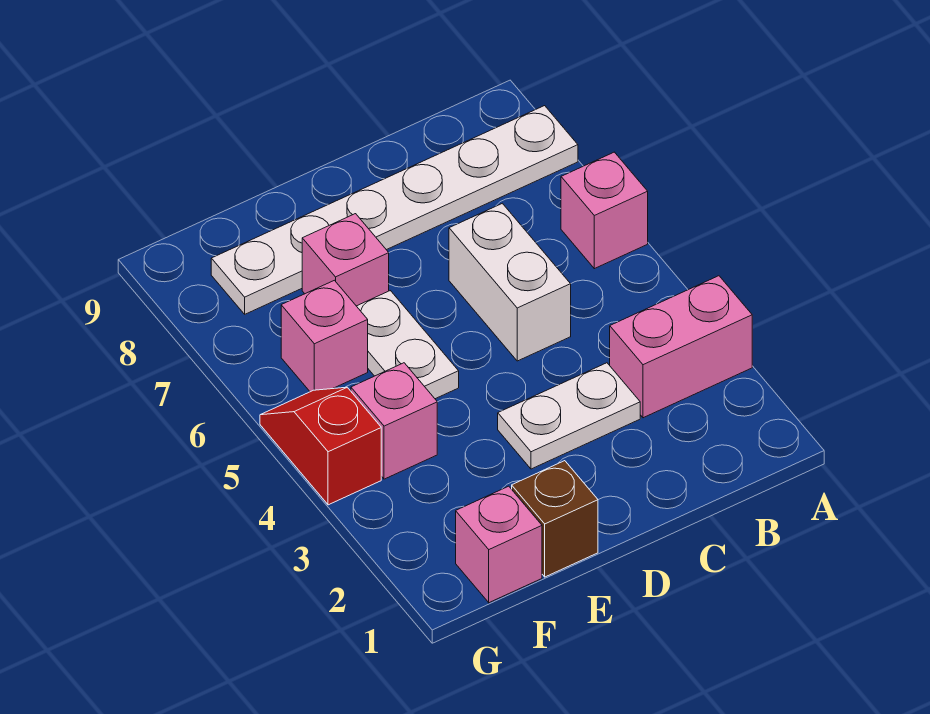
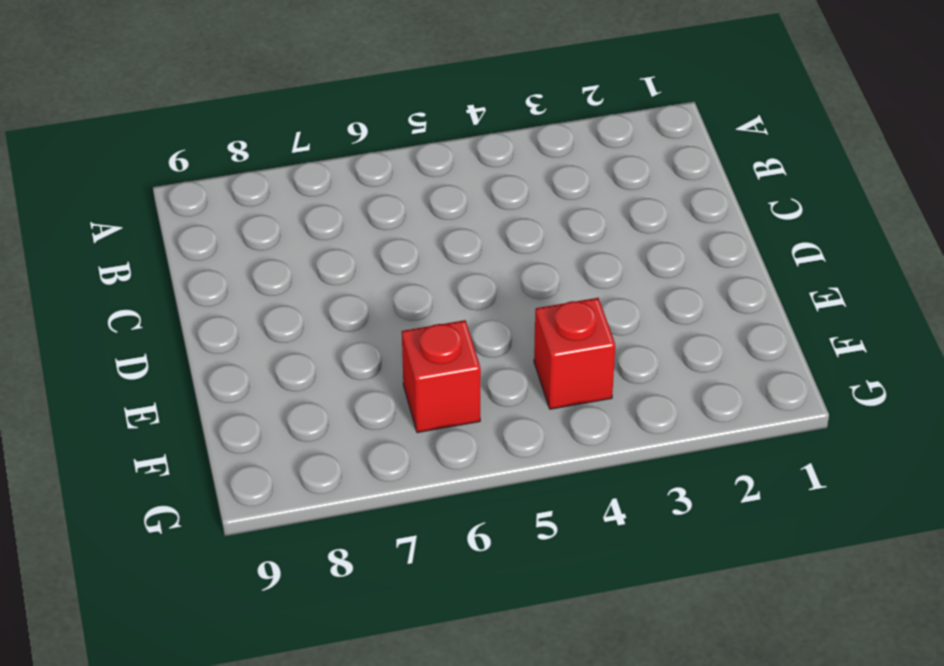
red 1x1 brick [534,298,615,409] -> pink 1x1 brick [351,363,437,479]
red 1x1 brick [402,320,481,433] -> pink 1x1 brick [281,280,368,392]
none -> pink 1x2 brick [610,276,752,418]
none -> pink 1x1 brick [561,152,648,269]
none -> white 1x6 plate [211,106,578,314]

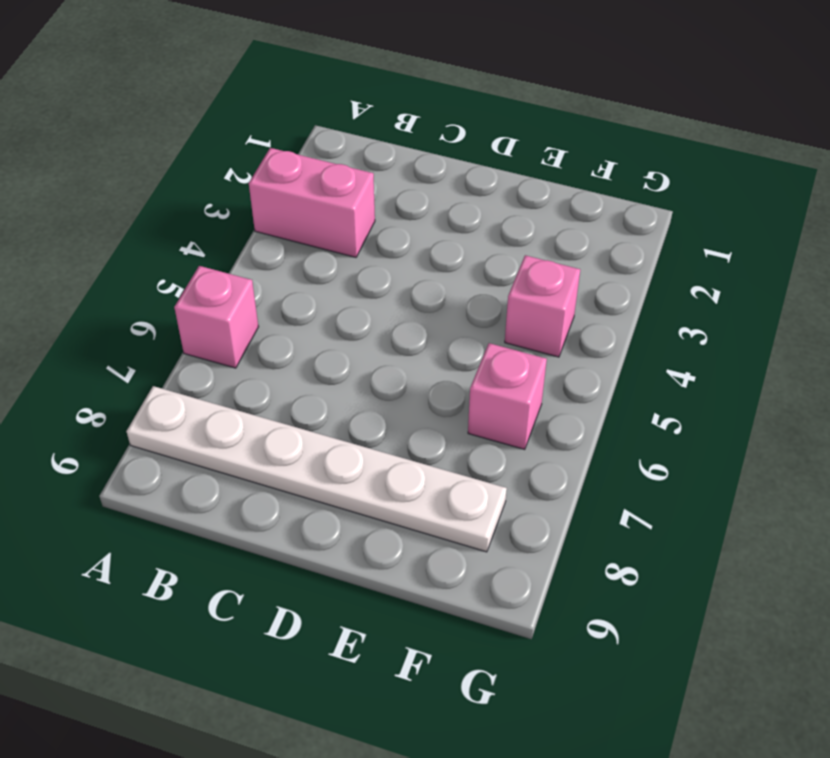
none -> white 1x2 plate [498,363,640,469]
none -> white 1x2 brick [449,203,571,361]
none -> brown 1x1 brick [512,461,598,577]

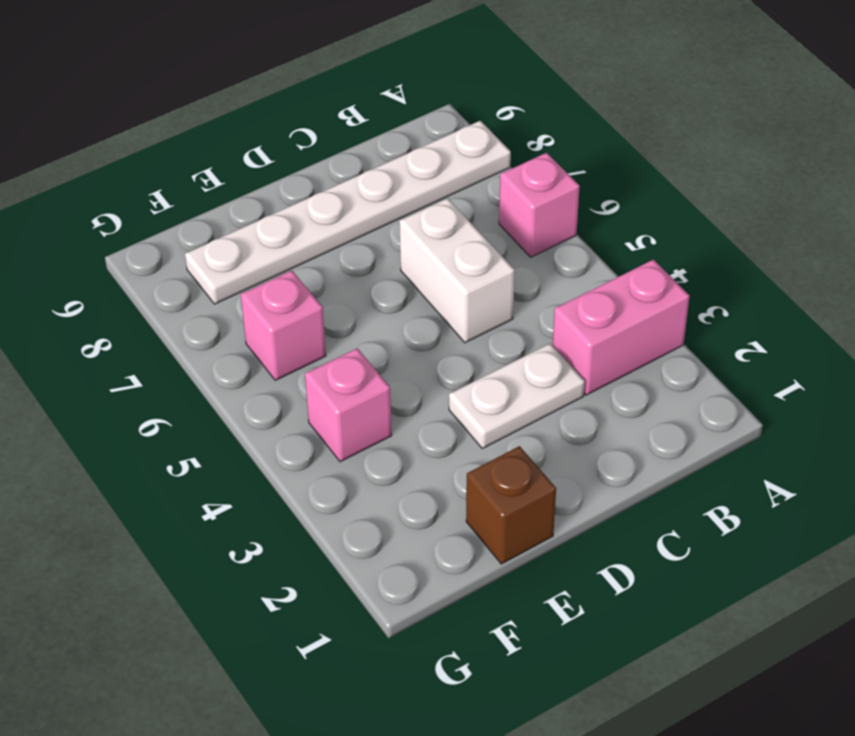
none -> white 1x2 plate [357,291,459,399]
none -> pink 1x1 brick [302,214,389,306]
none -> pink 1x1 brick [456,486,542,603]

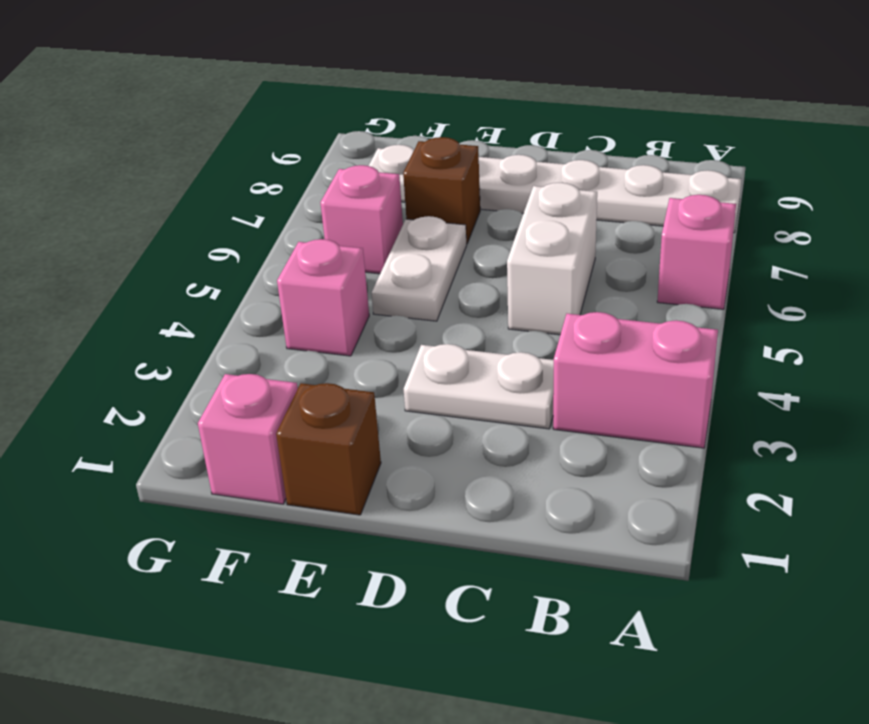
brown 1x1 brick [403,137,480,244] -> pink 1x1 brick [302,214,389,306]
none -> red 1x2 slope [260,387,381,505]

